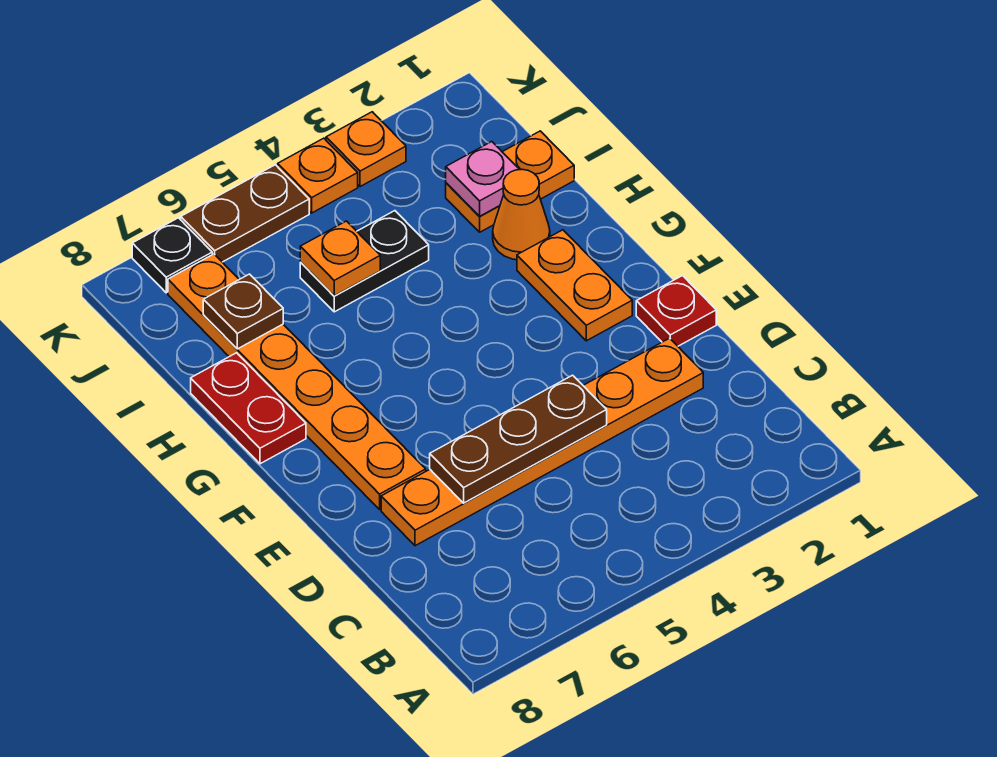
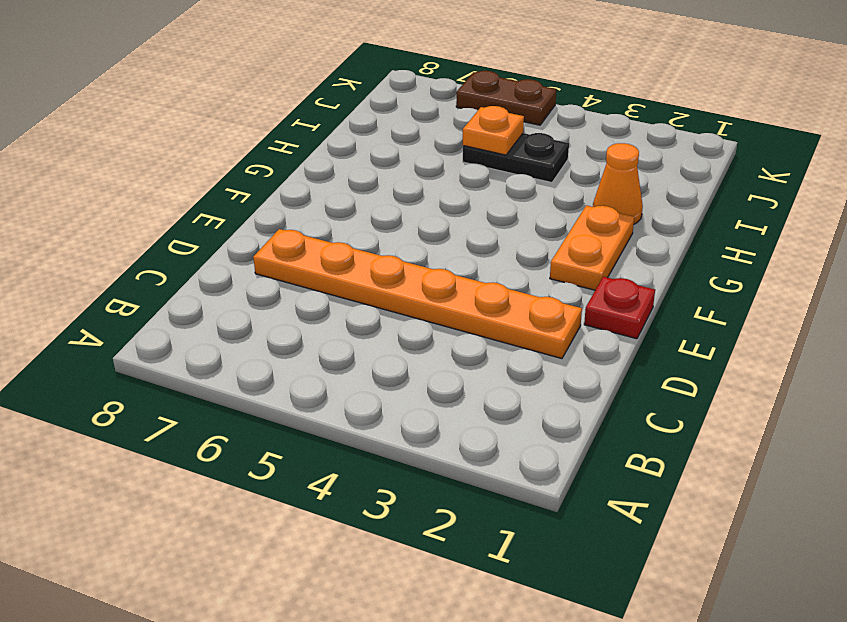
none -> orange 1x6 plate [168,254,426,509]
none -> red 1x2 plate [191,353,306,464]
none -> orange 1x2 plate [446,131,574,232]

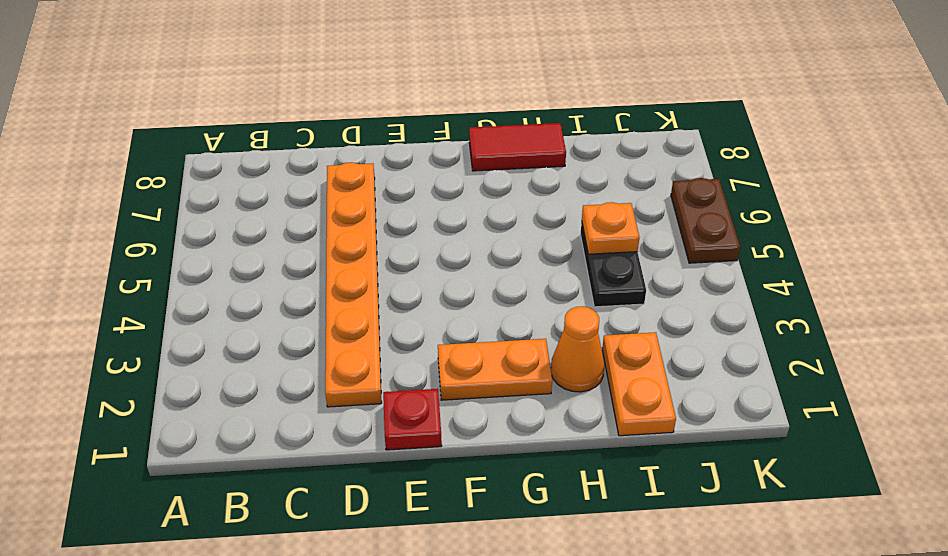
red 1x2 tile [469,123,566,171] -> red 1x2 plate [191,353,306,464]
none -> orange 1x6 plate [168,254,426,509]
none -> orange 1x1 plate [326,112,406,187]
none -> orange 1x1 plate [278,138,358,213]

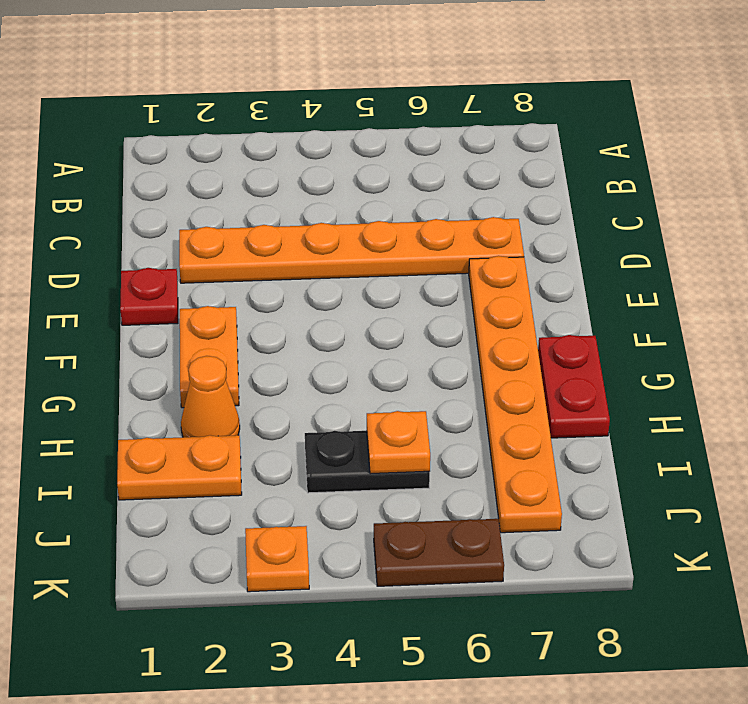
none -> orange 1x1 plate [278,138,358,213]
none -> black 1x1 plate [132,218,212,293]
none -> brown 1x3 plate [430,375,607,503]

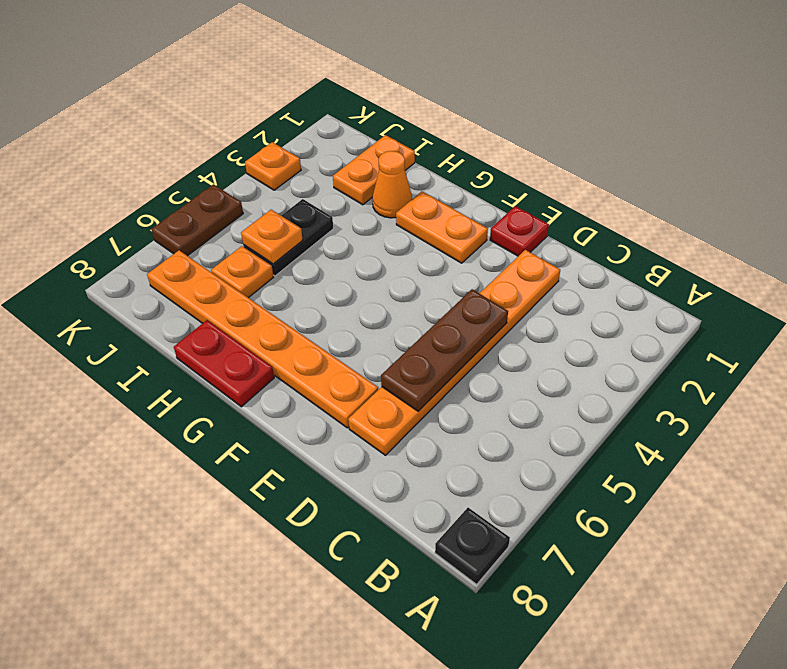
black 1x1 plate [435,508,510,584] -> black 1x1 plate moved to [132,218,212,293]
orange 1x1 plate [211,246,273,298] -> orange 1x1 plate moved to [278,138,358,213]
none -> pink 1x1 plate [446,142,520,216]
none -> brown 1x1 plate [203,274,283,349]

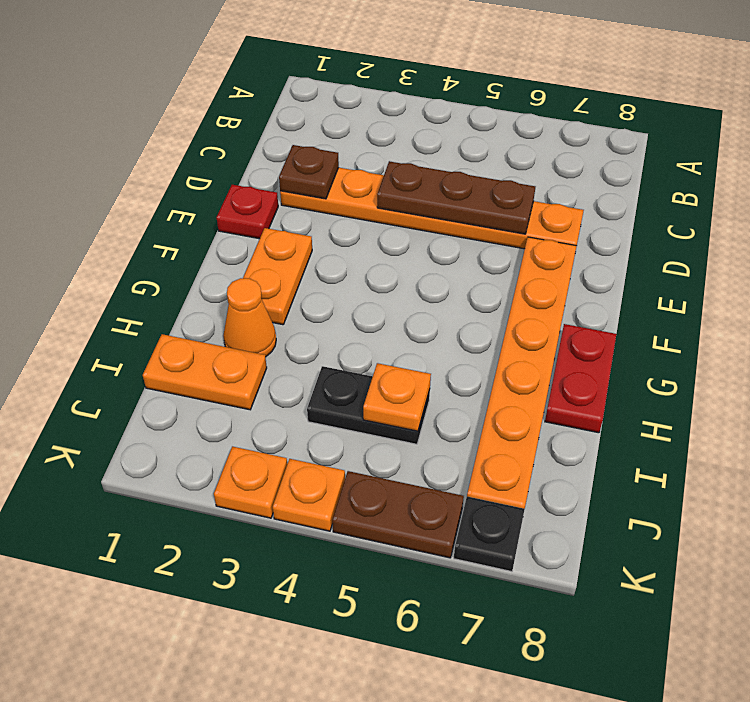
brown 1x1 plate [279,145,339,199] -> brown 1x1 plate moved to [203,274,283,349]
none -> pink 1x1 plate [446,142,520,216]

